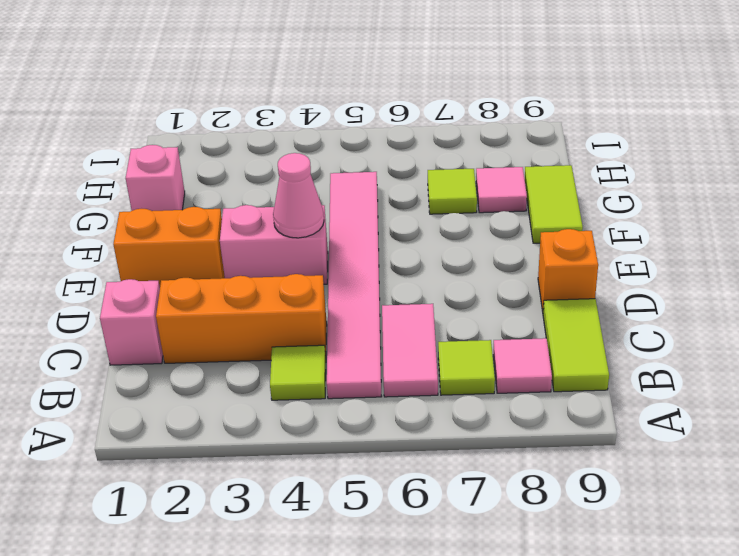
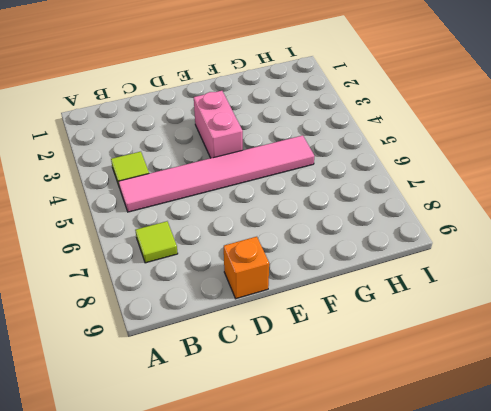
none -> pink 1x2 tile [382,304,438,397]
none -> pink 1x1 tile [493,338,552,393]
none -> lime 1x2 tile [543,299,609,392]

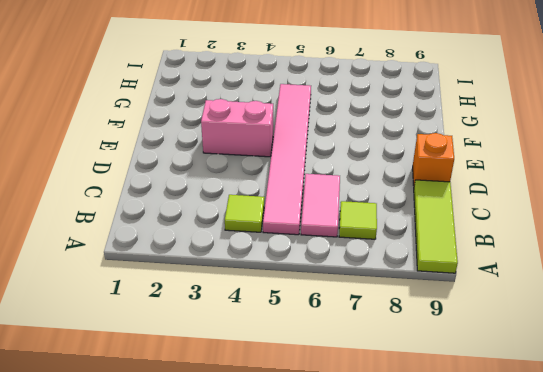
lime 1x3 tile [414,180,458,273] -> lime 1x2 tile [543,299,609,392]
none -> pink 1x1 tile [493,338,552,393]
none -> pink 1x1 brick [100,279,163,365]
none -> orange 1x3 brick [156,274,327,363]

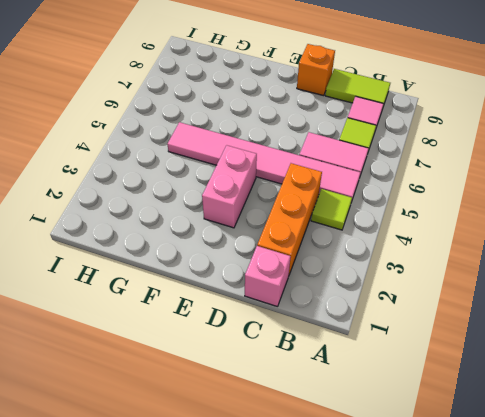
none -> orange 1x2 brick [113,207,225,286]
none -> lime 1x2 tile [525,165,583,243]
none -> pink 1x1 brick [126,145,185,211]

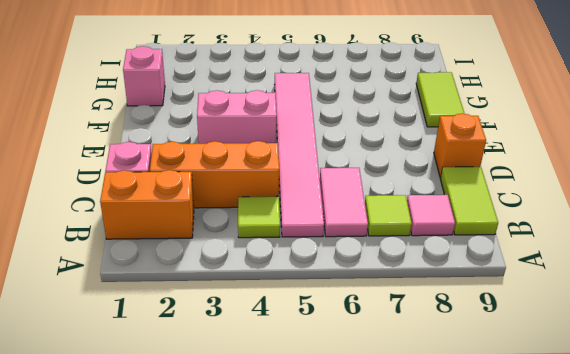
orange 1x2 brick [100,170,194,239] -> orange 1x2 brick moved to [113,207,225,286]
none -> lime 1x1 tile [428,169,477,214]
none -> pink 1x1 tile [476,167,527,213]
none -> pink 1x1 cone [273,153,324,238]

